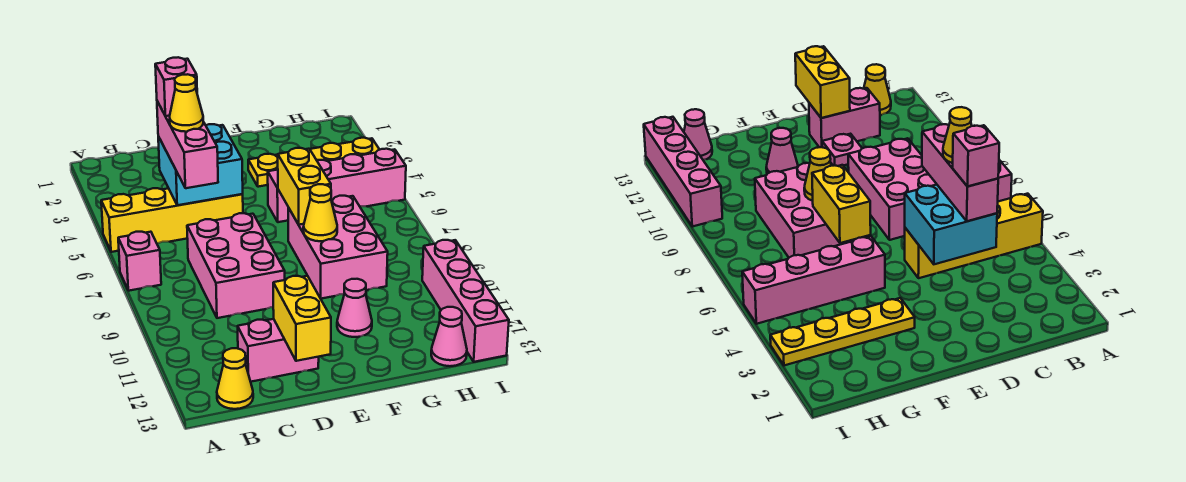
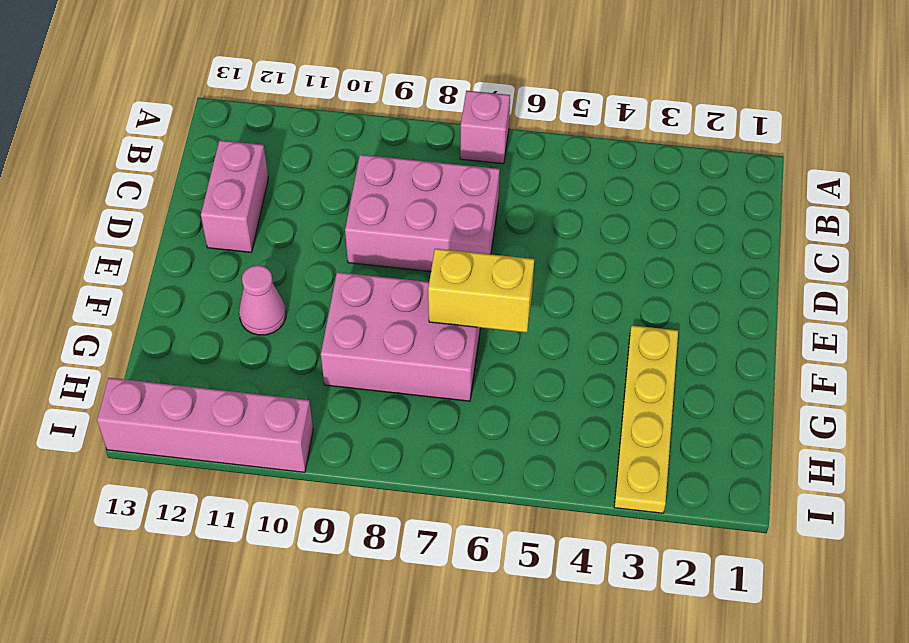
none -> yellow 1x4 brick [101,188,243,252]
none -> yellow 1x1 cone [217,348,253,409]
none -> pink 1x1 plate [822,134,862,166]

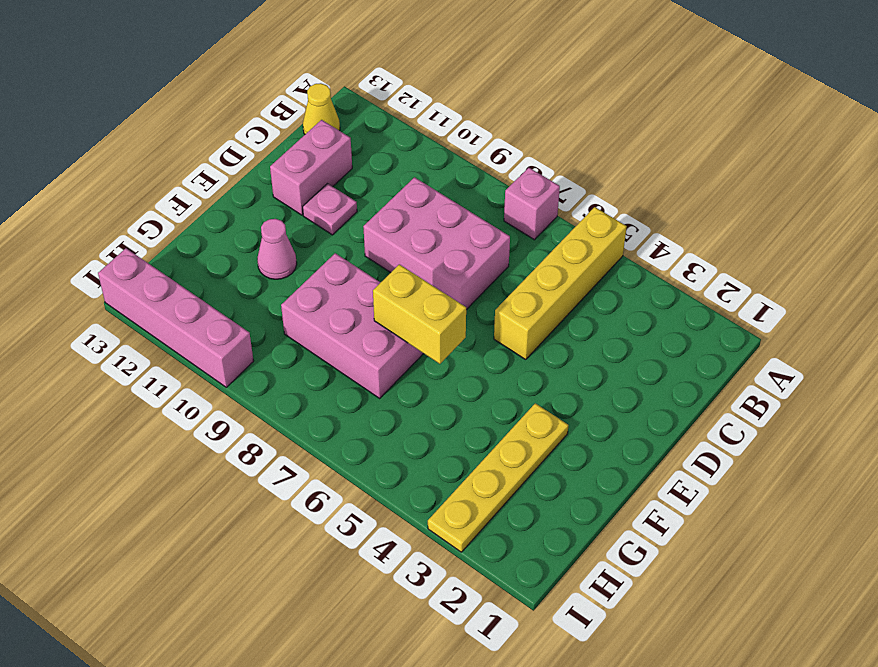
none -> pink 1x4 brick [268,149,406,222]
none -> pink 1x1 cone [431,307,467,366]
none -> cyan 2x2 brick [158,124,243,205]

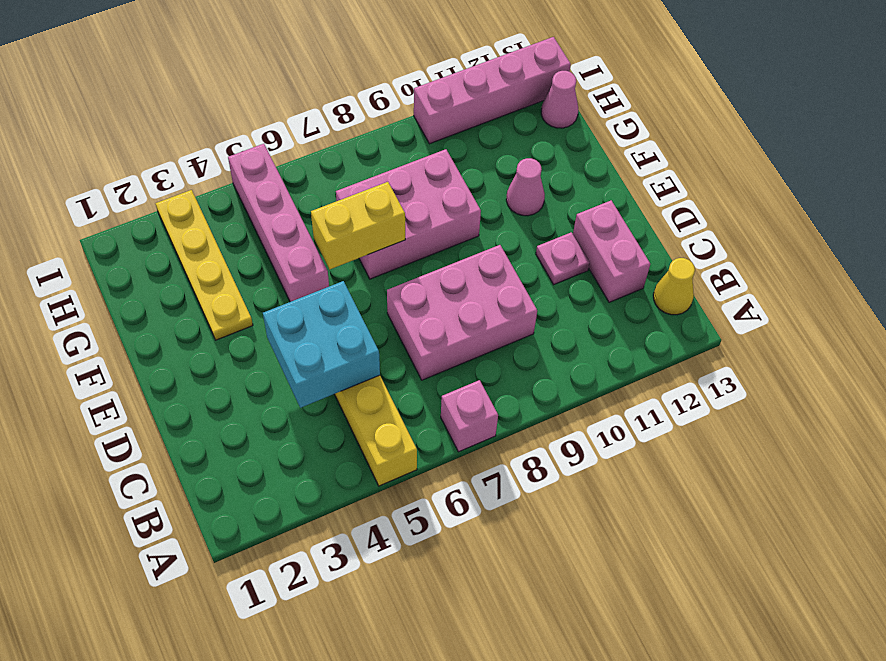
none -> yellow 1x2 brick [273,276,331,361]
none -> yellow 1x1 cone [303,184,337,241]
none -> pink 1x3 brick [157,101,218,188]

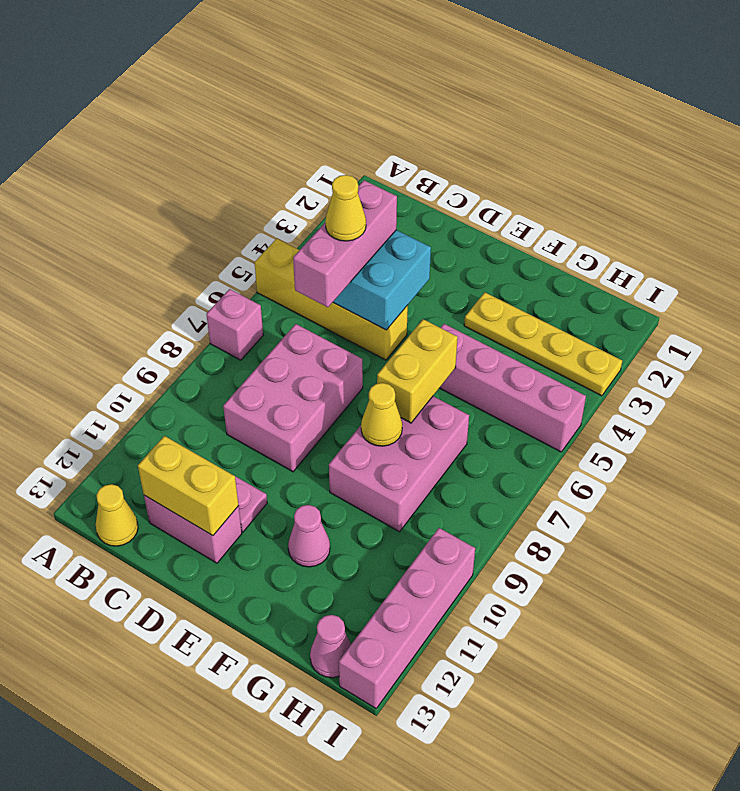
yellow 1x2 brick [138,436,239,536] -> yellow 1x2 brick turned to [273,276,331,361]
none -> pink 1x1 brick [155,57,197,116]

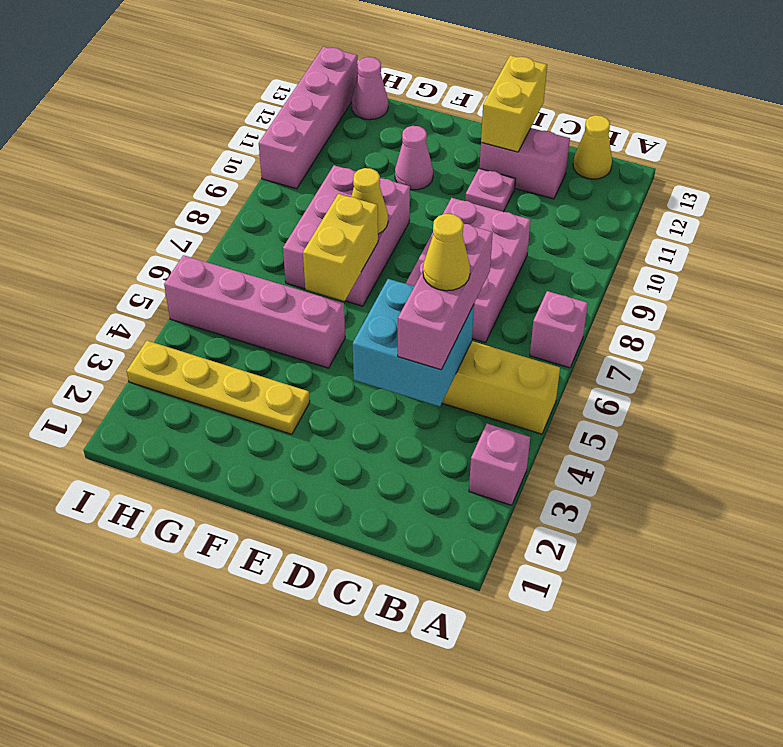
pink 1x1 brick [469,424,530,505] -> pink 1x1 brick moved to [155,57,197,116]

